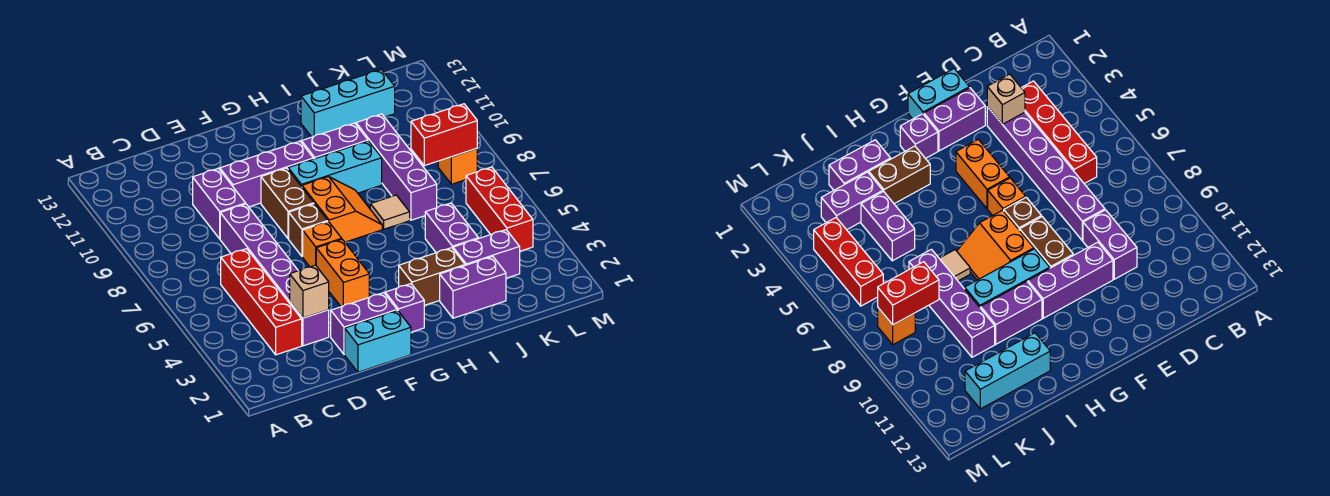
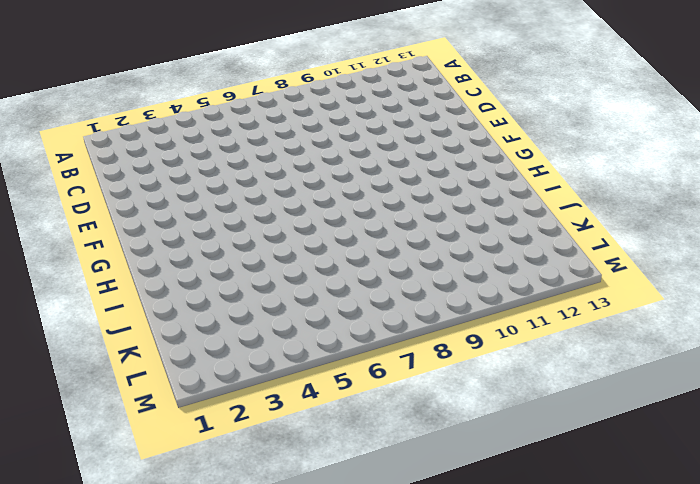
none -> red 1x4 brick [221,249,302,355]
none -> purple 1x6 brick [220,204,329,346]
none -> purple 1x2 brick [193,168,246,239]

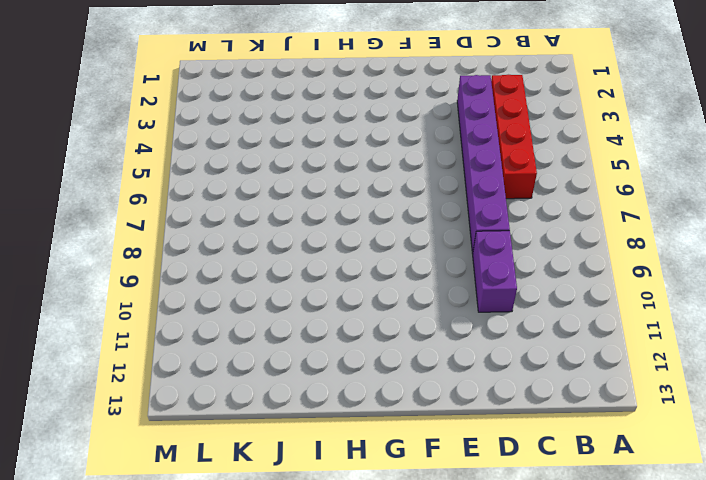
none -> cyan 1x2 brick [345,310,411,372]
none -> purple 1x2 brick [331,293,397,355]
none -> purple 1x3 brick [220,141,313,207]

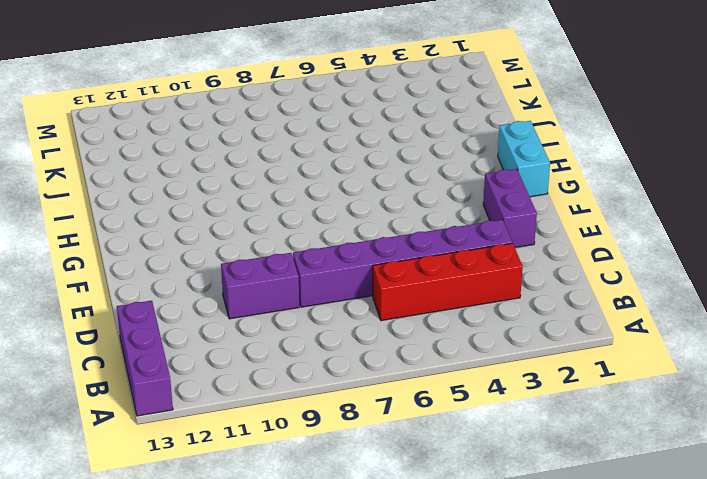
purple 1x3 brick [117,301,173,416] -> purple 1x3 brick moved to [220,141,313,207]
cyan 1x2 brick [498,121,550,197] -> cyan 1x2 brick moved to [345,310,411,372]
none -> orange 1x2 brick [316,239,369,307]
none -> orange 1x1 brick [303,221,342,267]
none -> brown 1x1 brick [289,204,328,256]

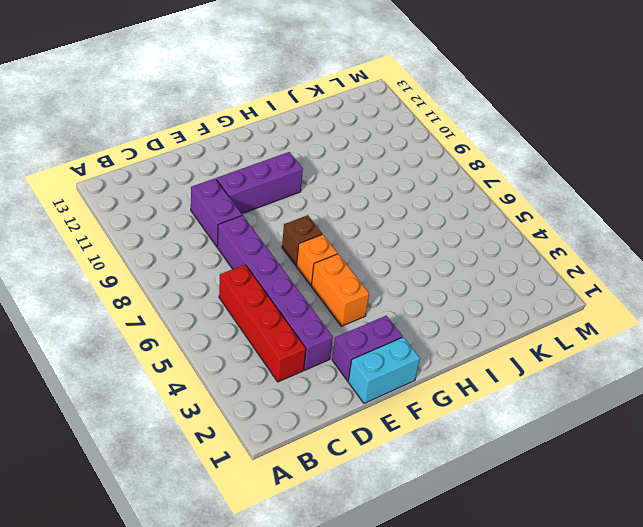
none -> brown 1x2 brick [261,168,314,239]
none -> purple 1x1 brick [385,284,424,332]
none -> orange 2x2 slope [302,177,382,242]

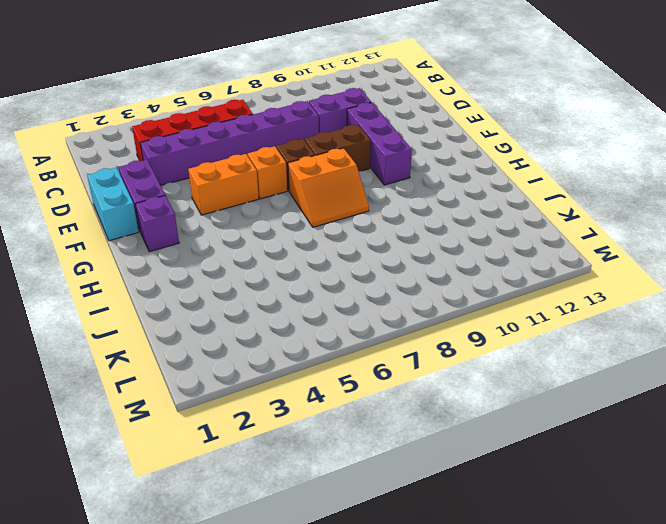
none -> cyan 1x3 brick [288,141,382,193]
none -> brown 1x2 brick [399,248,465,305]
none -> purple 1x2 brick [302,123,368,159]

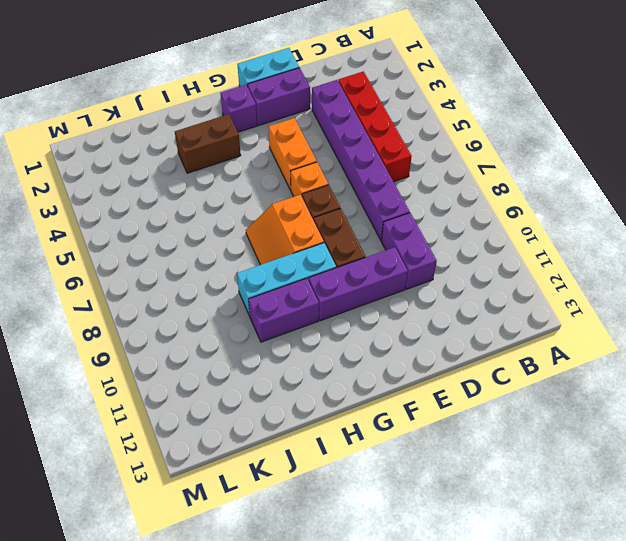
none -> purple 1x2 brick [440,256,506,318]
none -> tan 1x1 tile [370,195,410,229]
none -> cyan 1x3 brick [301,69,395,137]

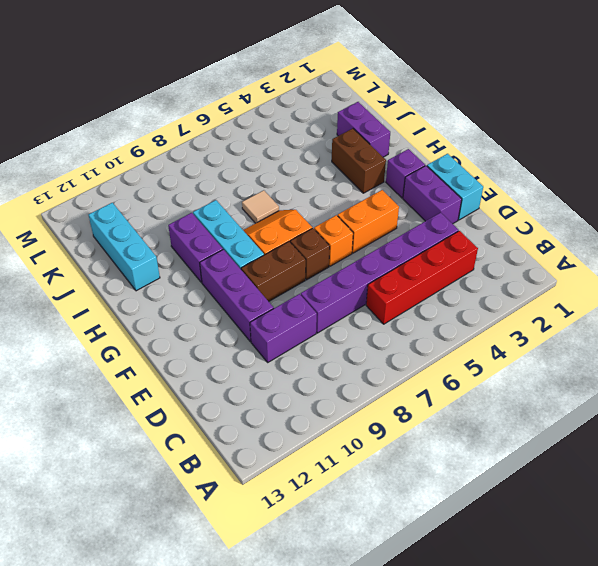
none -> purple 1x2 brick [453,230,520,278]
none -> purple 1x2 brick [425,203,478,253]
none -> purple 1x4 brick [356,114,437,220]

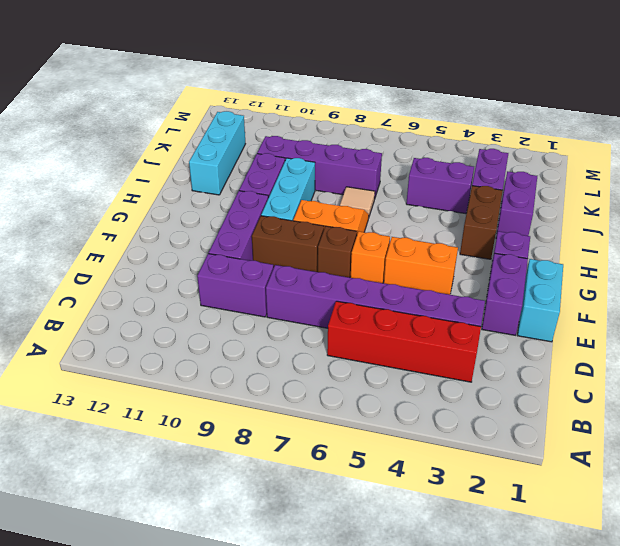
none -> red 1x3 brick [466,167,533,251]
none -> orange 1x1 brick [438,148,477,184]
none -> tan 1x1 brick [290,265,329,318]

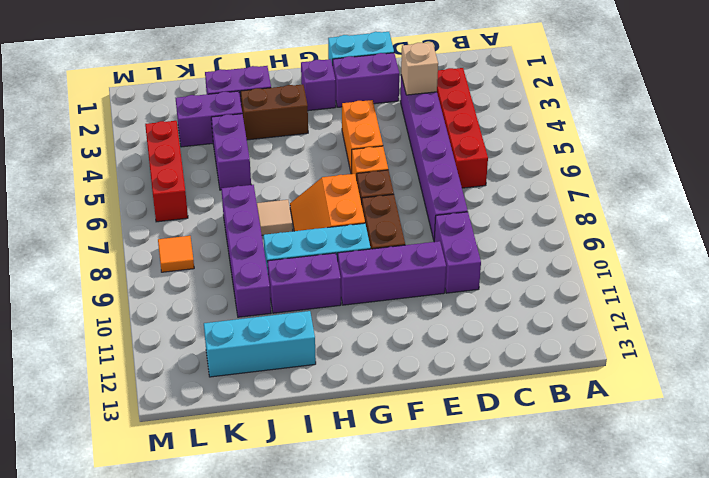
orange 1x1 tile [158,236,194,272] -> orange 1x1 brick [438,148,477,184]
none -> red 1x2 brick [411,104,477,166]

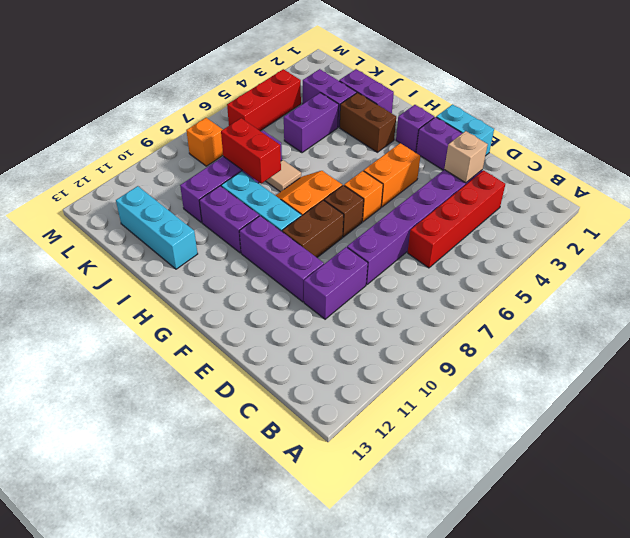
red 1x2 brick [221,118,281,183] -> red 1x2 brick moved to [411,104,477,166]

